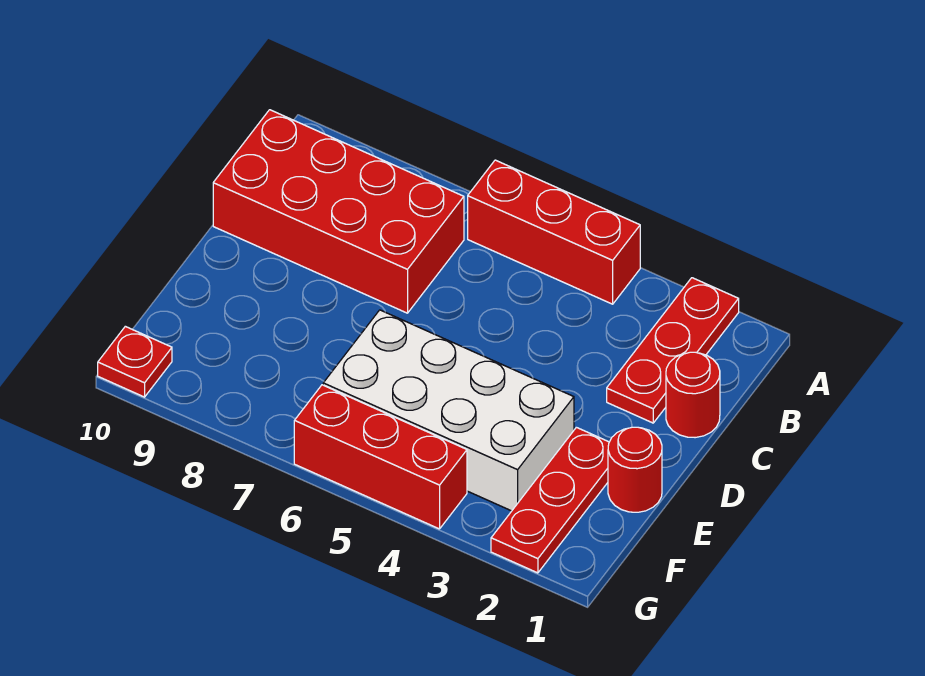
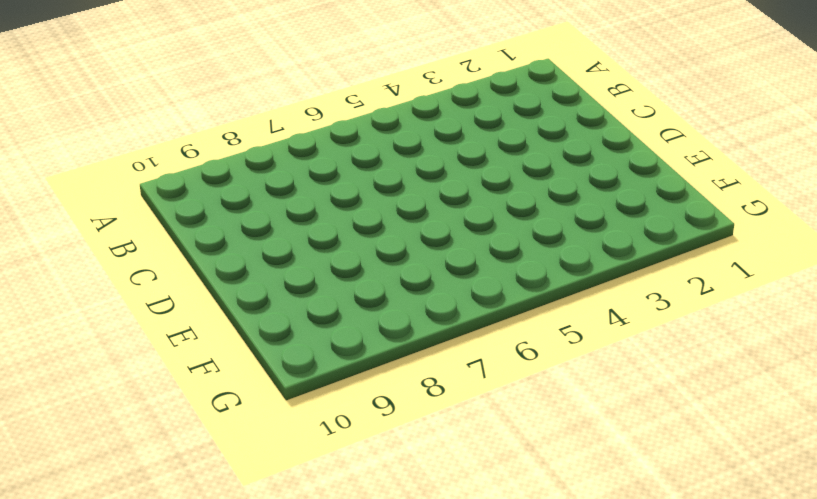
none -> red 1x3 plate [607,278,739,423]
none -> red 1x3 brick [468,160,640,304]

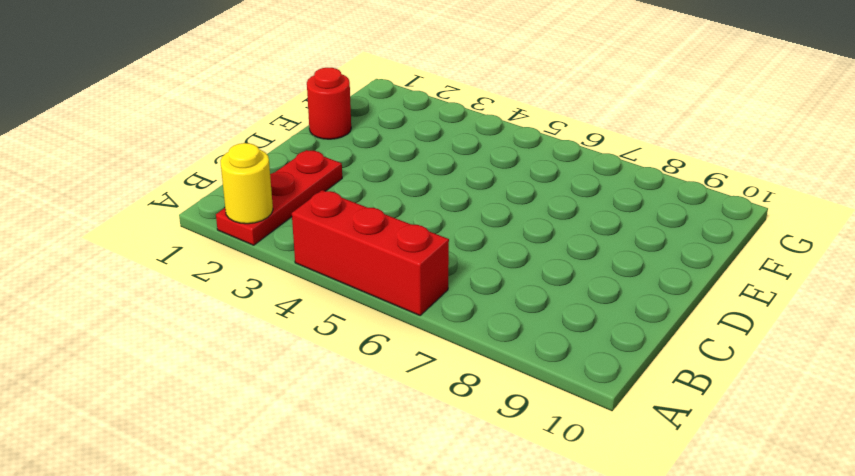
yellow 1x1 round brick [220,143,273,224] -> none
none -> red 2x4 brick [213,110,464,313]
none -> red 1x1 round brick [666,352,720,438]

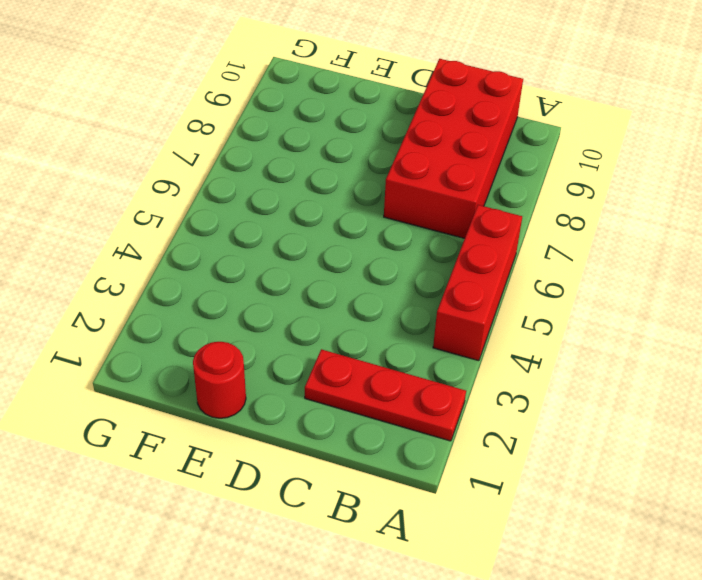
none -> red 1x1 round brick [666,352,720,438]
none -> red 1x3 plate [491,427,609,573]

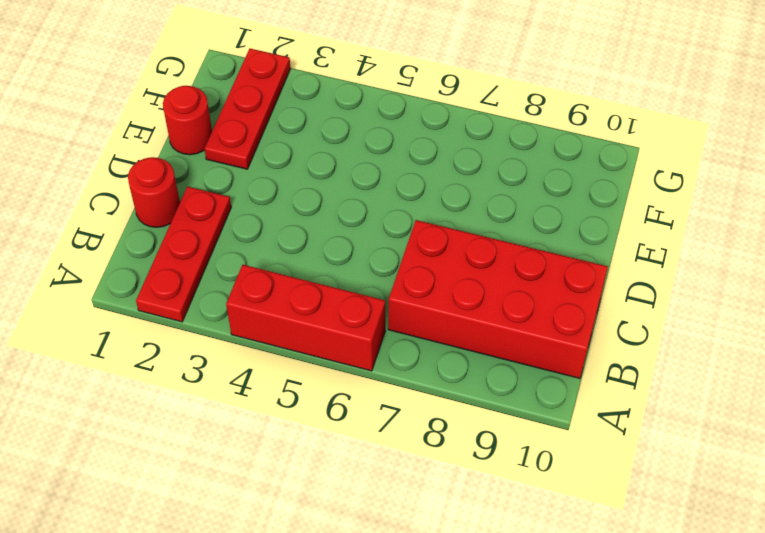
none -> white 2x4 brick [323,310,574,511]
none -> red 1x3 brick [294,385,467,529]

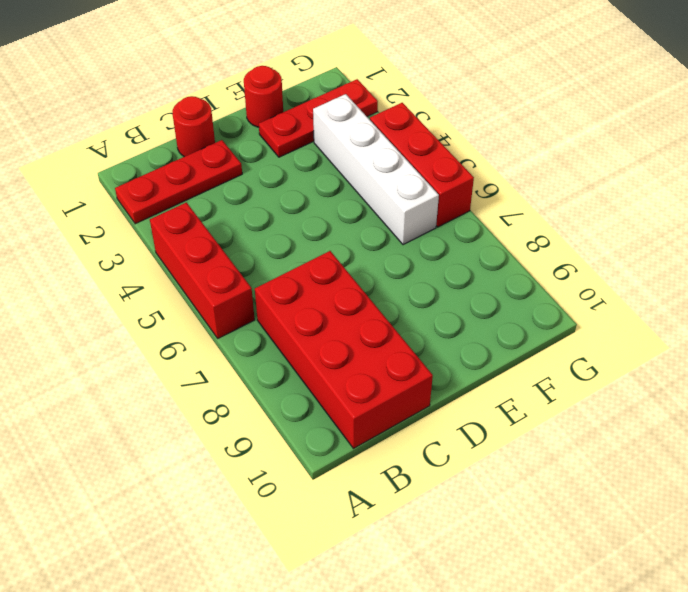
white 1x4 brick [313,94,439,245] -> white 2x4 brick [323,310,574,511]
none -> red 1x1 plate [98,326,172,397]

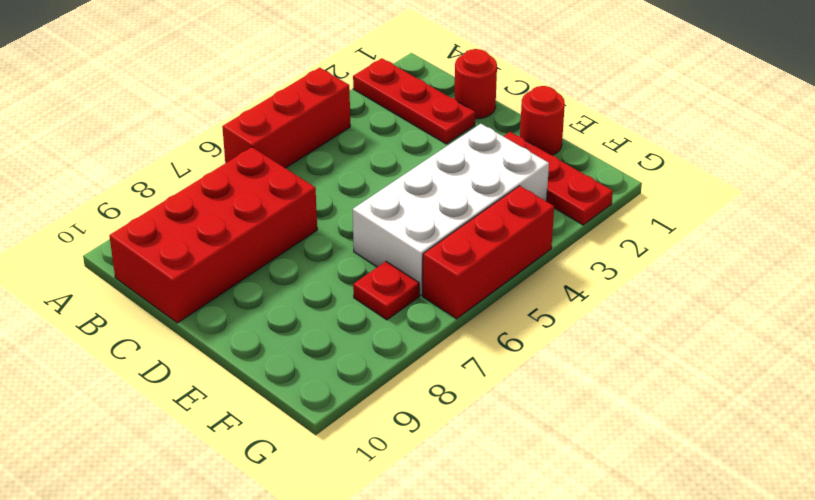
red 1x1 plate [353,262,419,320] -> red 1x1 plate moved to [98,326,172,397]

